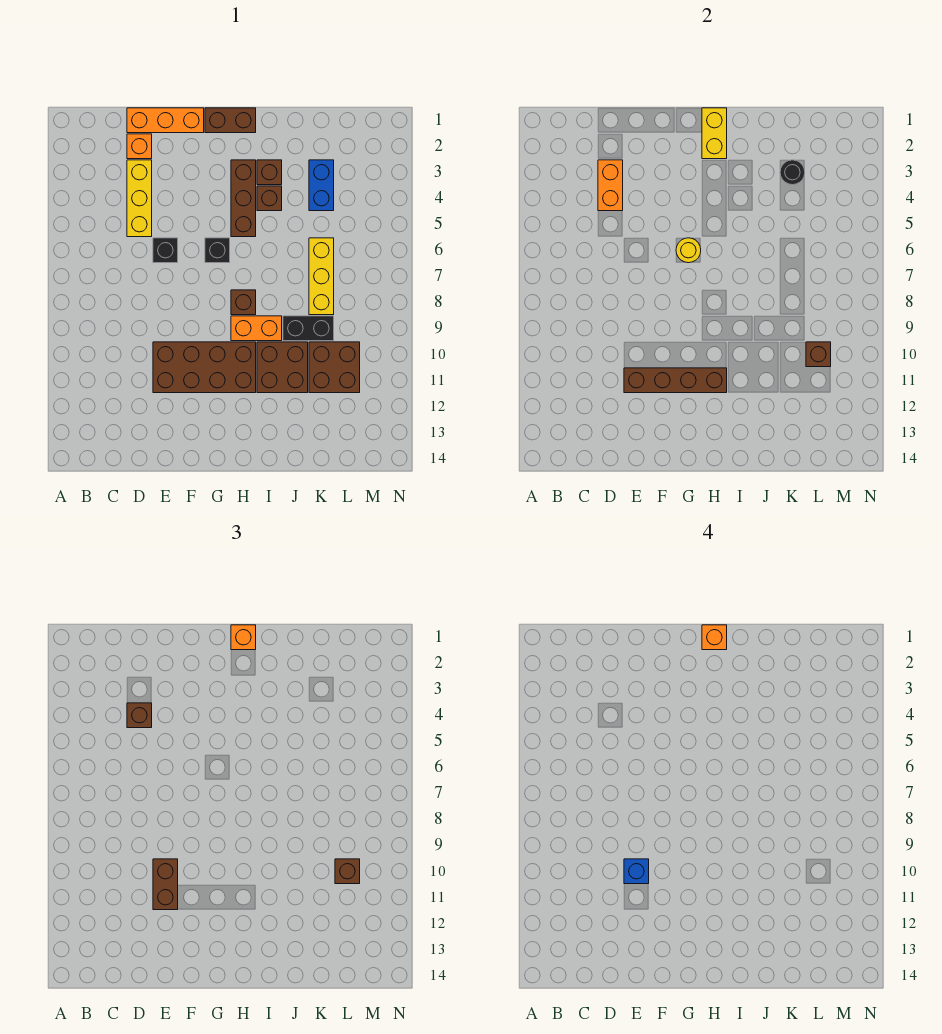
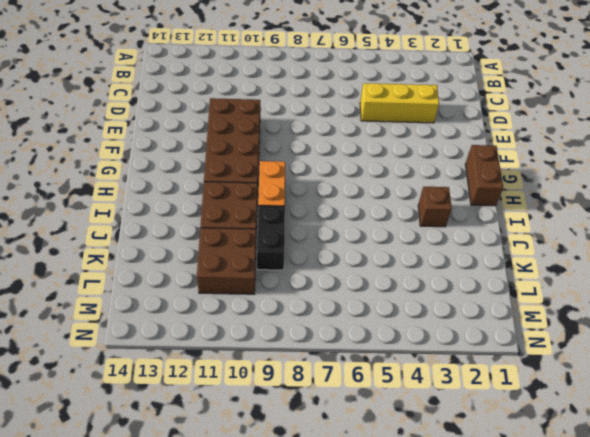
none -> orange 1x3 brick [127,108,204,133]
none -> orange 1x1 brick [127,134,152,159]
none -> black 1x1 brick [153,238,178,263]

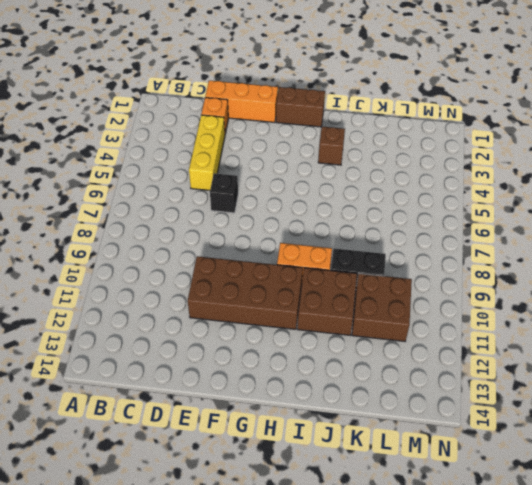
none -> black 1x1 brick [205,238,230,263]
none -> brown 1x3 brick [231,160,256,237]
none -> brown 1x1 brick [231,290,256,315]

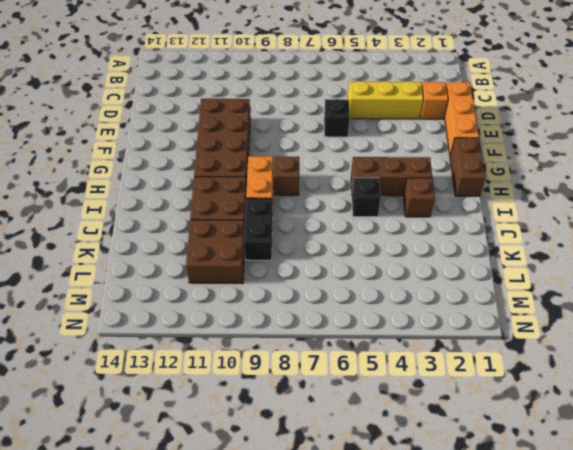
black 1x1 brick [352,177,381,217] -> black 1x1 brick moved to [205,238,230,263]
none -> brown 1x1 brick [257,186,282,211]
none -> blue 1x2 brick [309,160,334,211]
none -> yellow 1x3 brick [309,238,334,315]

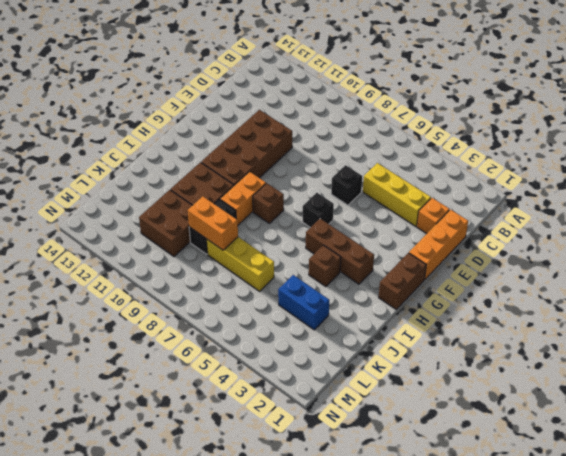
orange 1x2 brick [188,196,238,250] -> orange 1x2 brick moved to [598,160,623,211]
none -> brown 1x1 brick [257,160,282,185]
none -> brown 1x4 brick [624,368,727,393]
none -> yellow 1x1 round brick [676,238,701,263]

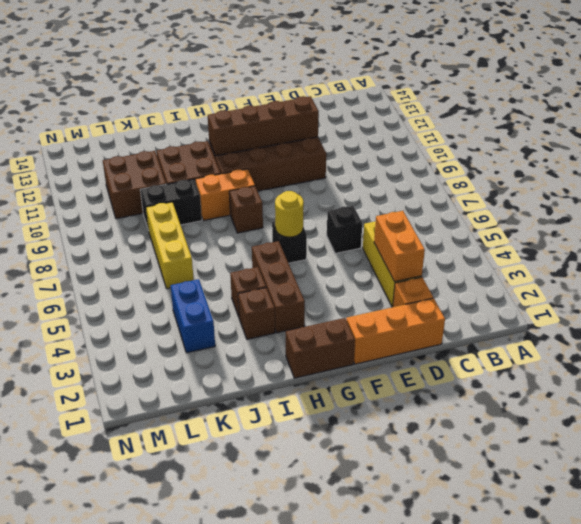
none -> yellow 1x2 brick [702,108,727,159]
none -> black 1x1 round brick [780,160,805,185]
none -> brown 1x1 brick [806,342,831,367]

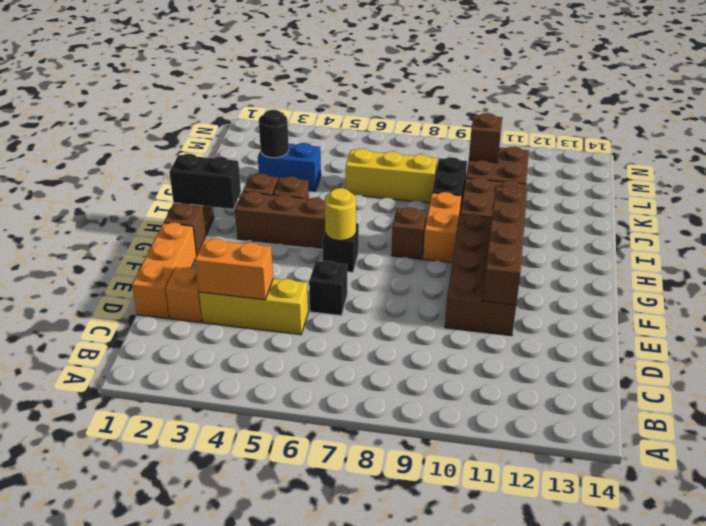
black 1x2 brick [169,154,241,209] -> yellow 1x2 brick [702,108,727,159]
none -> brown 1x1 brick [127,703,152,728]
none -> brown 1x2 brick [153,859,178,910]
none -> orange 1x1 brick [231,625,256,650]

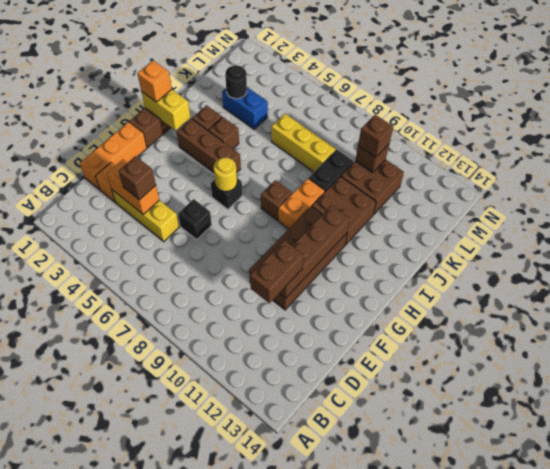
brown 1x2 brick [250,240,303,303] -> brown 1x2 brick turned to [153,859,178,910]
none -> blue 1x1 brick [624,859,649,884]
none -> orange 1x1 brick [702,625,727,650]

